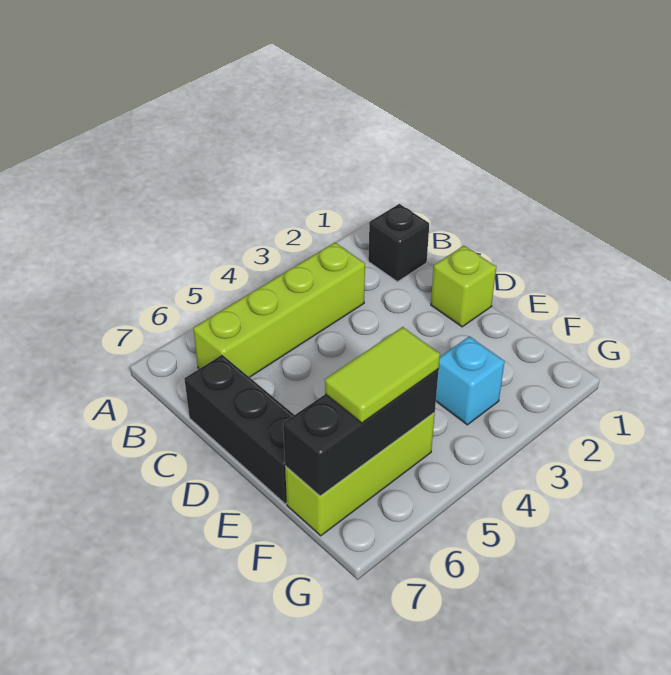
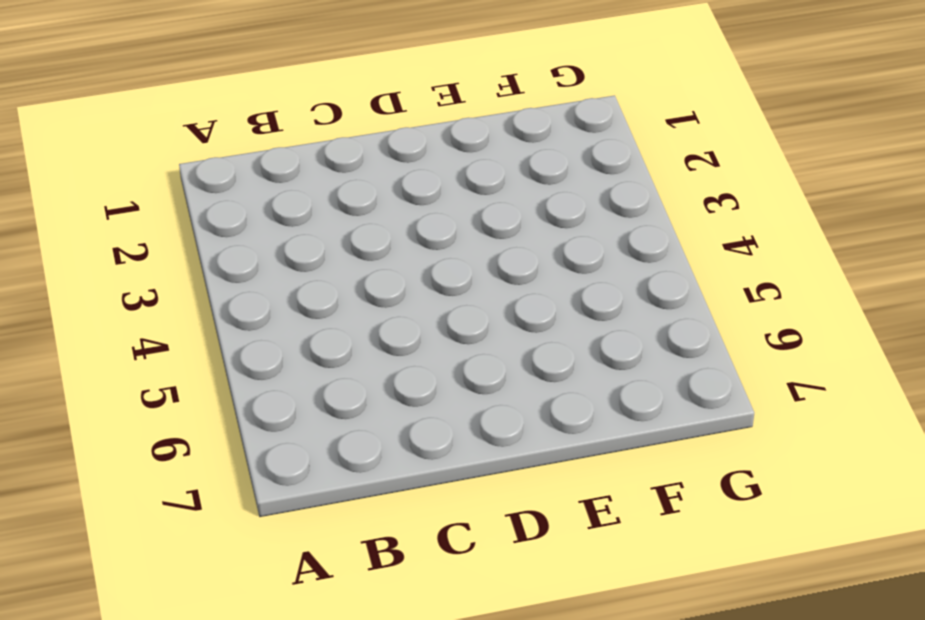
none -> black 1x1 brick [368,204,429,282]
none -> lime 1x4 brick [193,242,365,377]

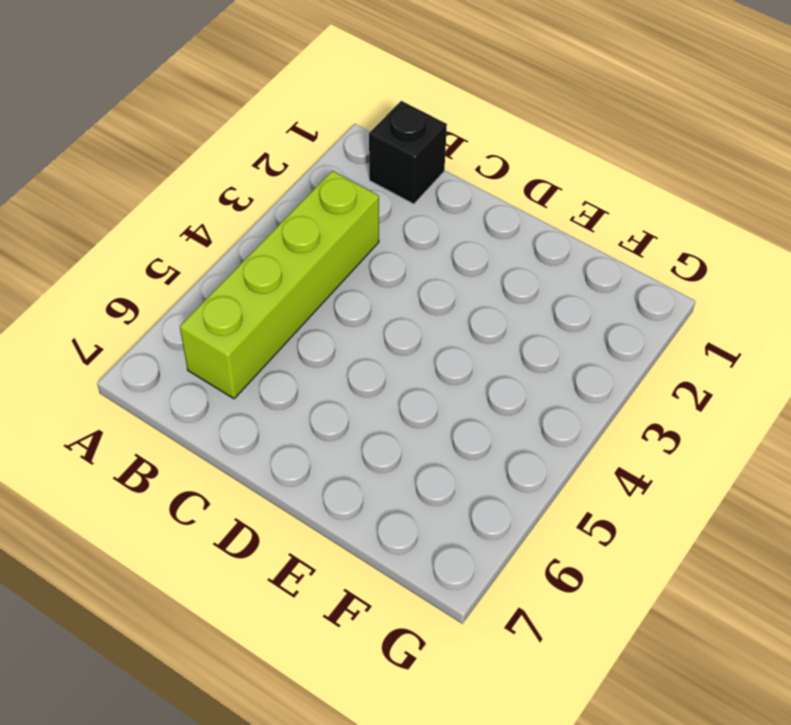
none -> black 1x3 brick [184,355,294,504]
none -> lime 1x1 brick [431,246,496,327]

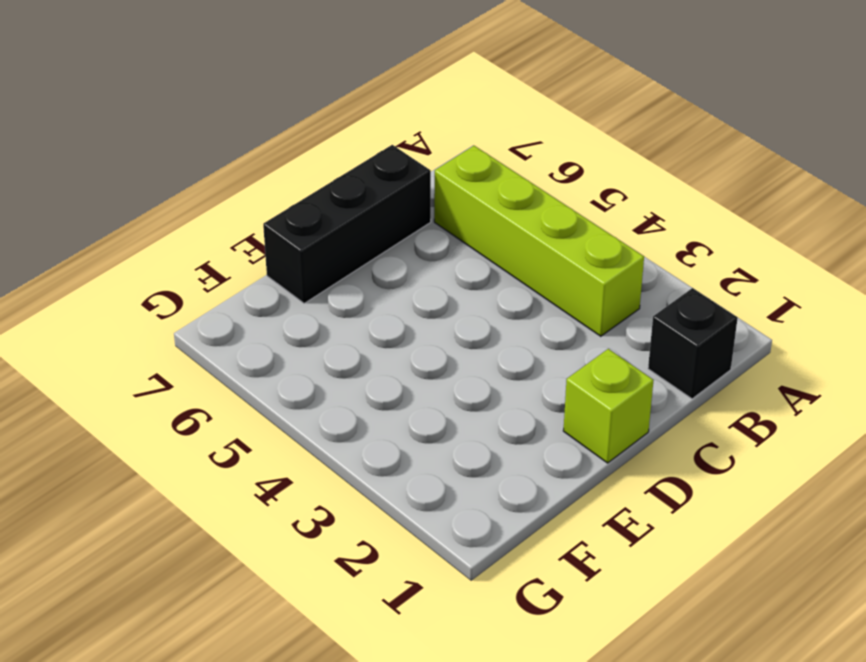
none -> cyan 1x1 brick [436,336,505,425]
none -> lime 1x3 brick [285,412,435,536]

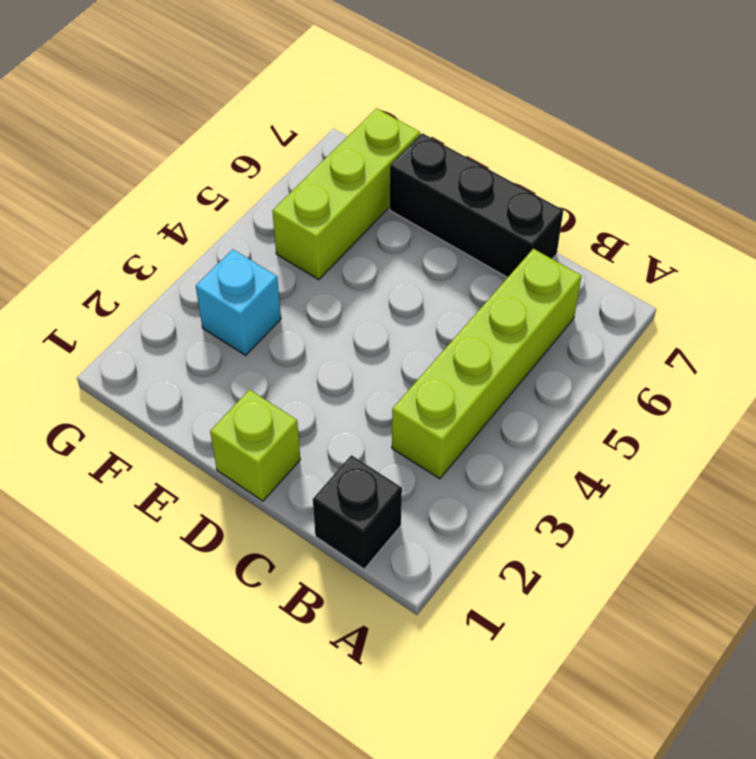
none -> black 1x3 brick [283,369,439,496]
none -> lime 1x2 tile [325,327,440,423]

